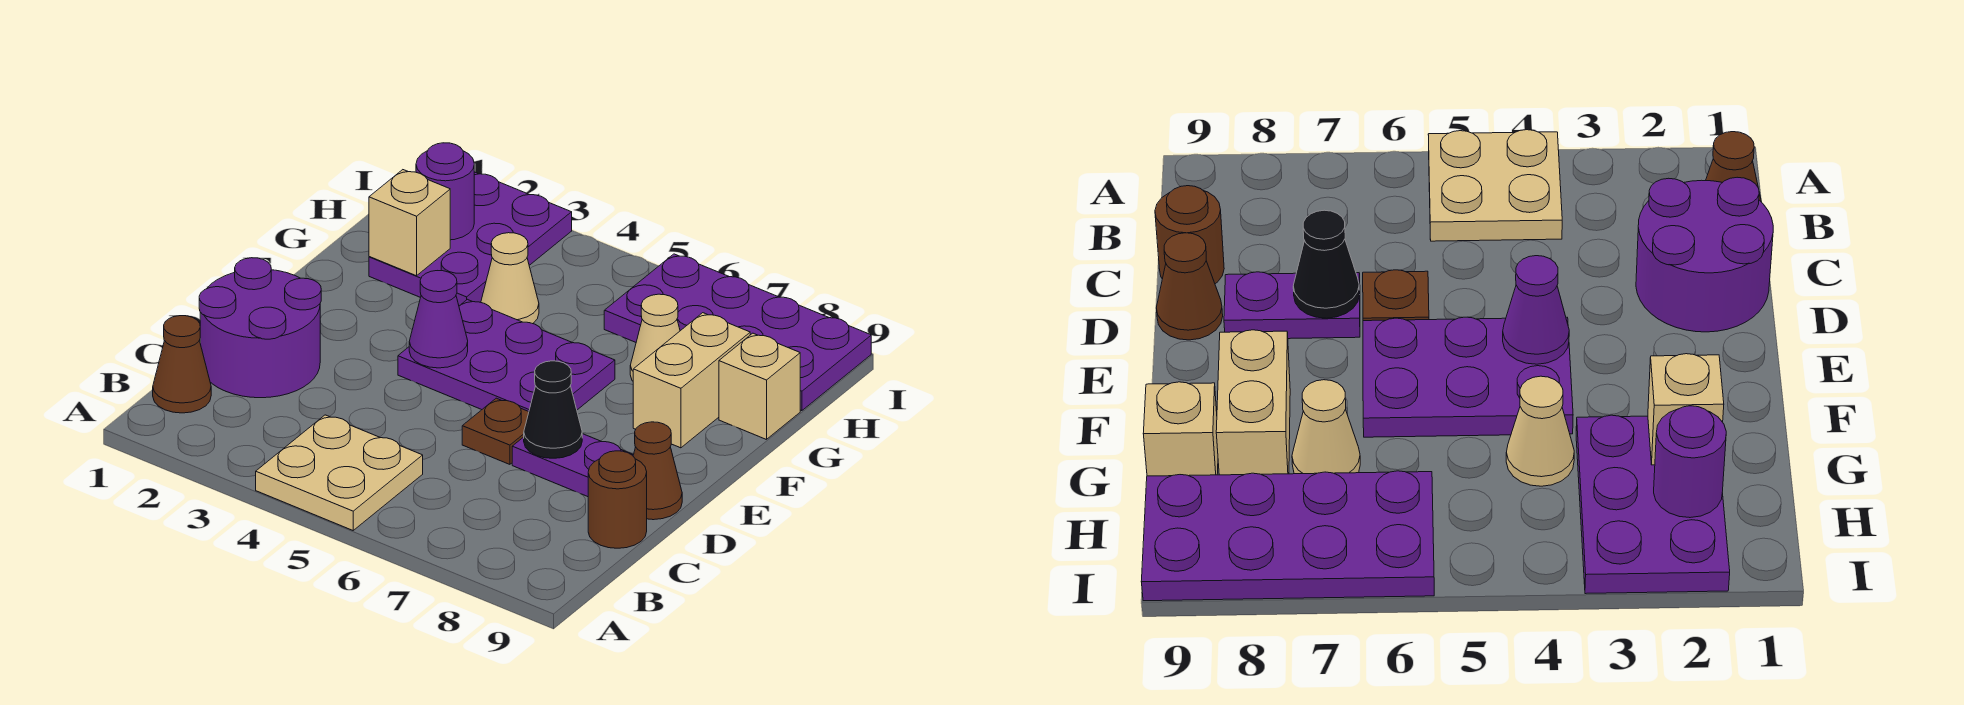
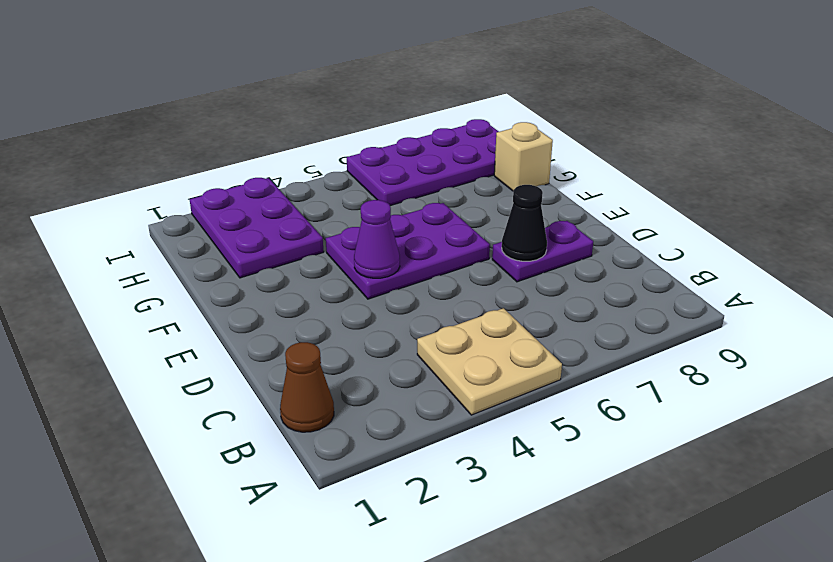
none -> purple 2x2 round brick [199,258,321,398]
none -> brown 1x1 round brick [588,451,647,548]
none -> brown 1x1 plate [462,398,529,464]

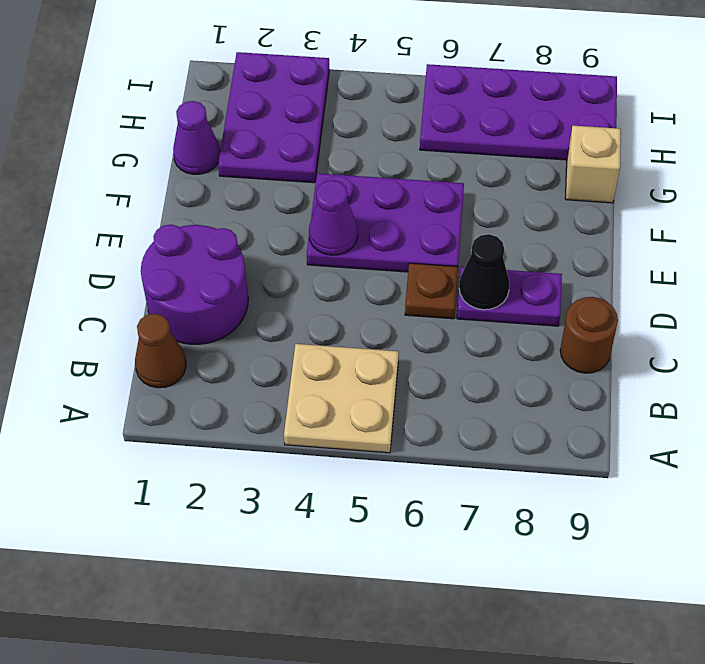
purple 1x1 cone [173,101,220,174] -> none
none -> brown 1x1 cone [633,422,682,520]
none -> tan 1x2 brick [633,313,750,448]
none -> tan 1x1 cone [481,233,539,324]

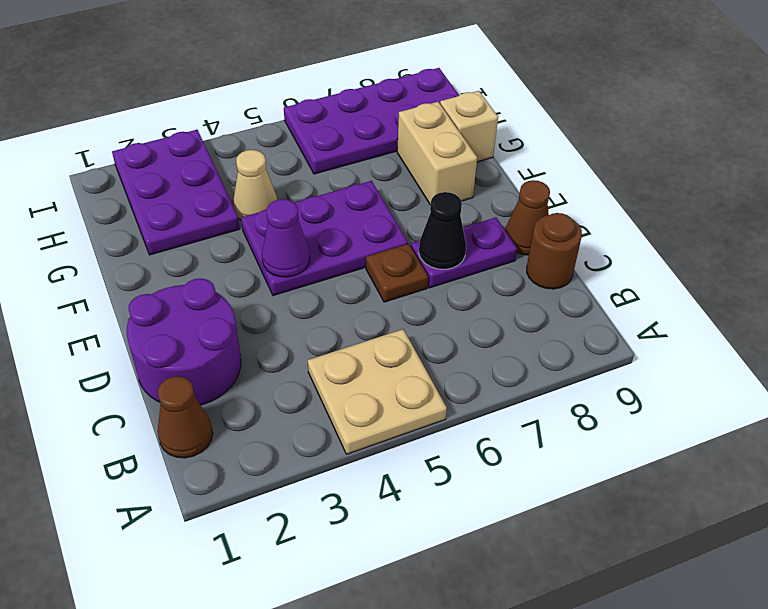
none -> tan 1x1 cone [630,294,680,381]
none -> tan 1x1 brick [369,170,450,276]
none -> purple 1x1 round brick [416,143,474,240]

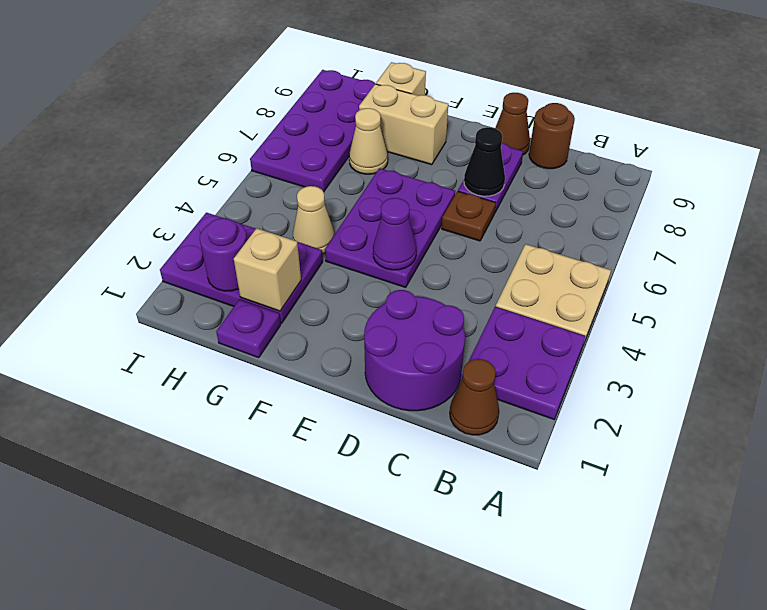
purple 2x2 plate [461,306,585,419] -> none
purple 1x1 plate [216,299,281,358] -> none

